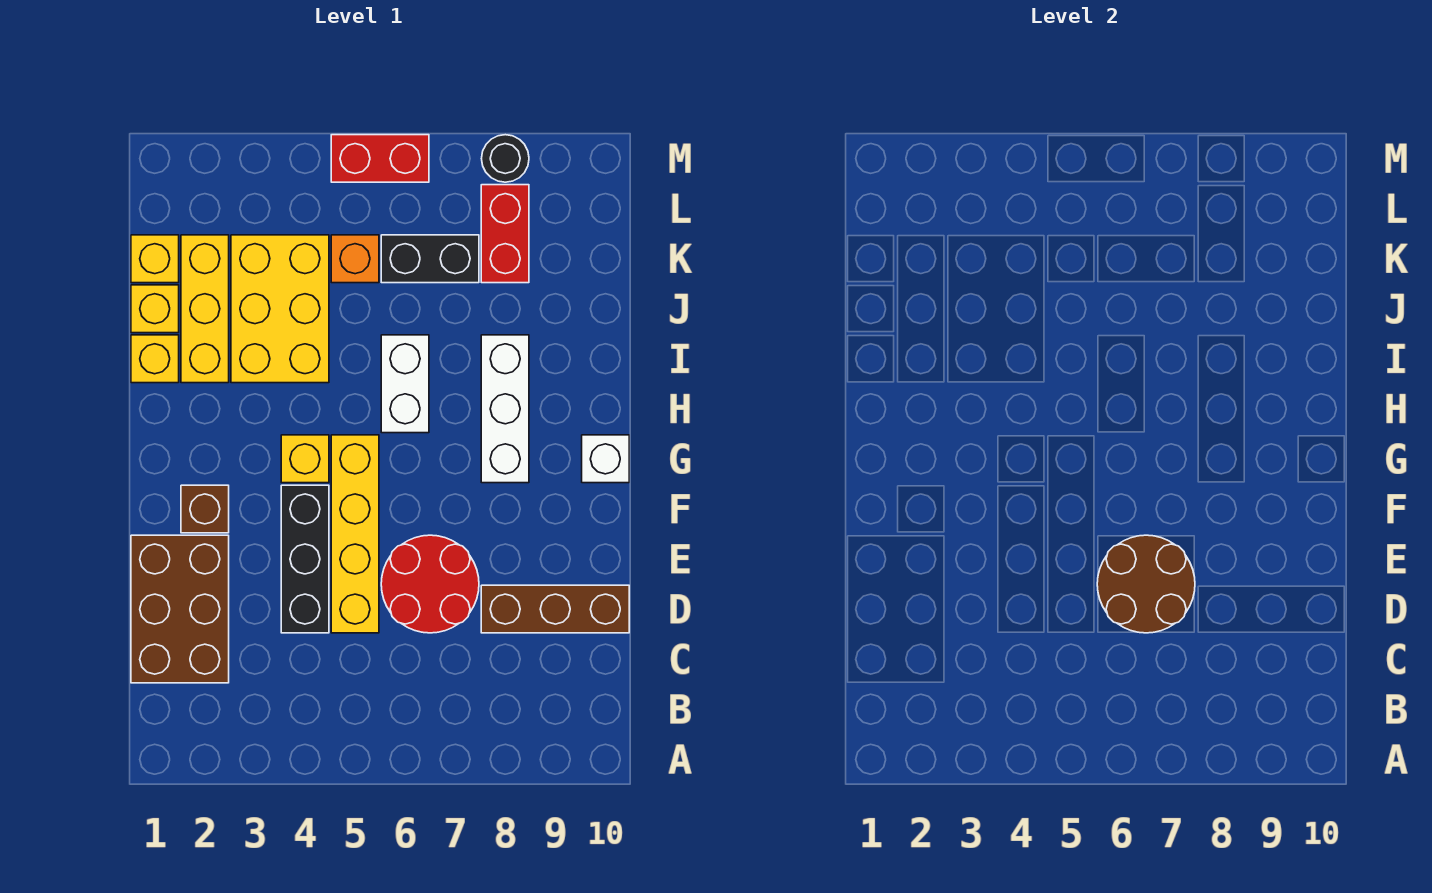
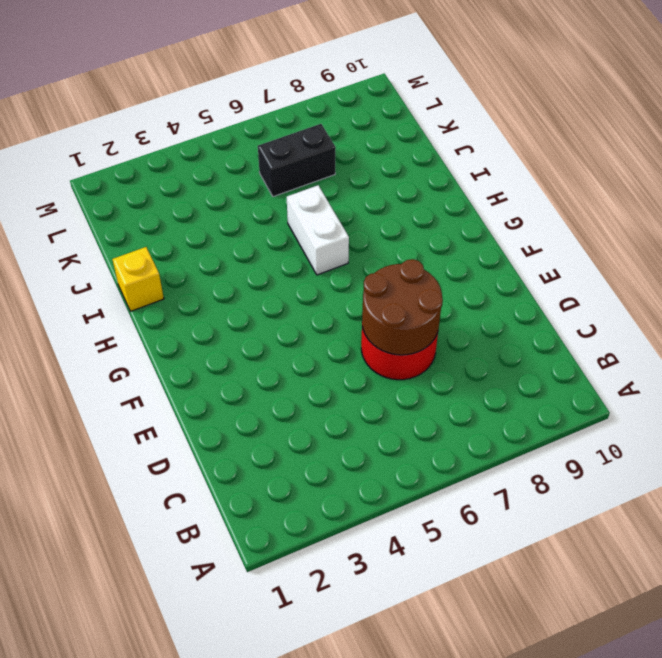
none -> brown 2x3 brick [131,535,229,683]
none -> black 1x3 brick [281,485,329,633]
none -> yellow 1x4 brick [331,435,379,633]

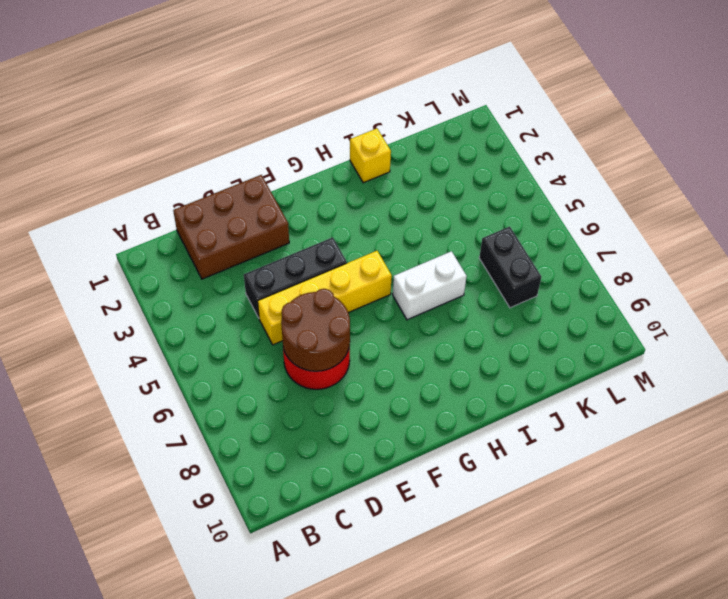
none -> brown 1x3 brick [481,585,629,633]
none -> brown 1x1 brick [181,485,229,533]
none -> yellow 1x1 brick [281,435,329,483]

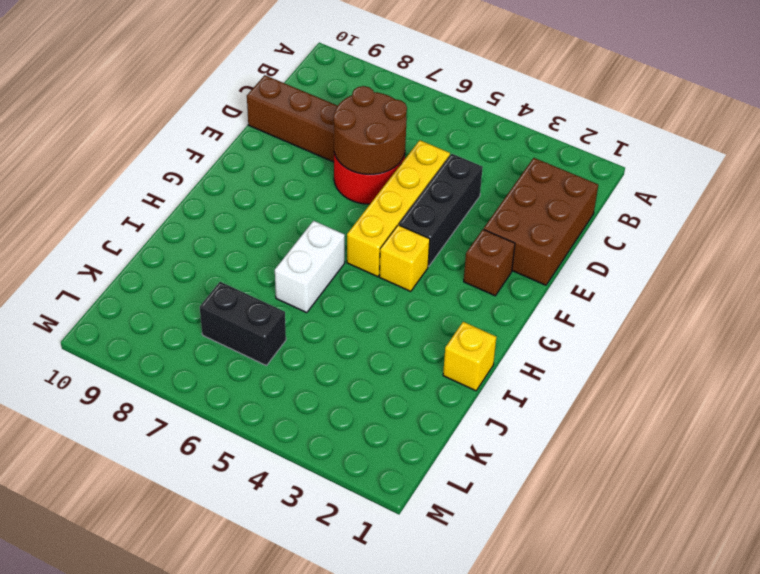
none -> white 1x3 brick [481,335,529,483]
none -> white 1x1 brick [582,435,629,483]
none -> yellow 1x3 brick [181,235,229,383]

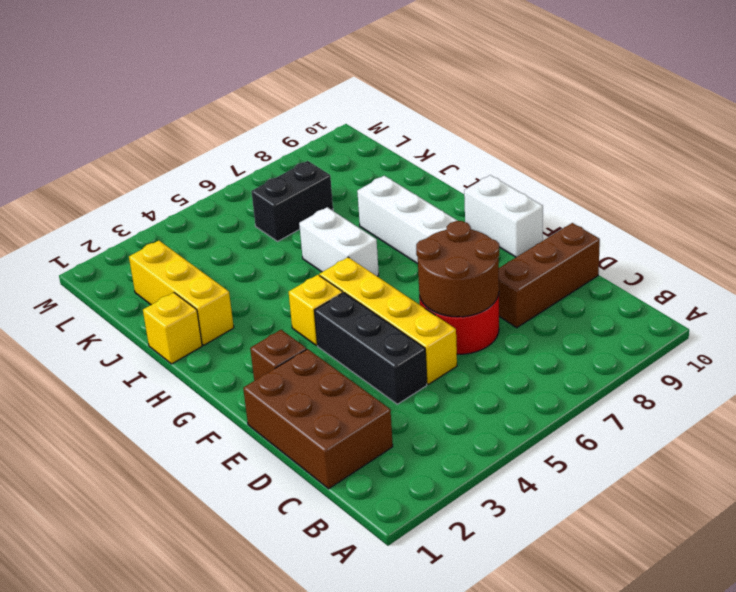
white 1x2 brick [464,175,543,257] -> white 1x1 brick [582,435,629,483]
none -> yellow 2x3 brick [231,235,329,383]
none -> yellow 1x1 brick [131,285,179,333]
none -> yellow 1x1 brick [131,235,179,283]

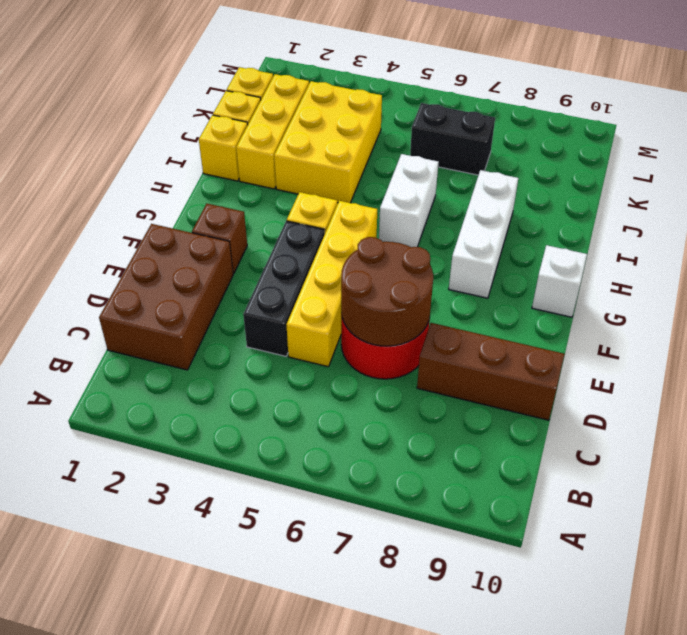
none -> orange 1x1 brick [331,235,379,283]
none -> red 1x2 brick [481,185,529,283]
none -> red 1x2 brick [331,135,429,182]

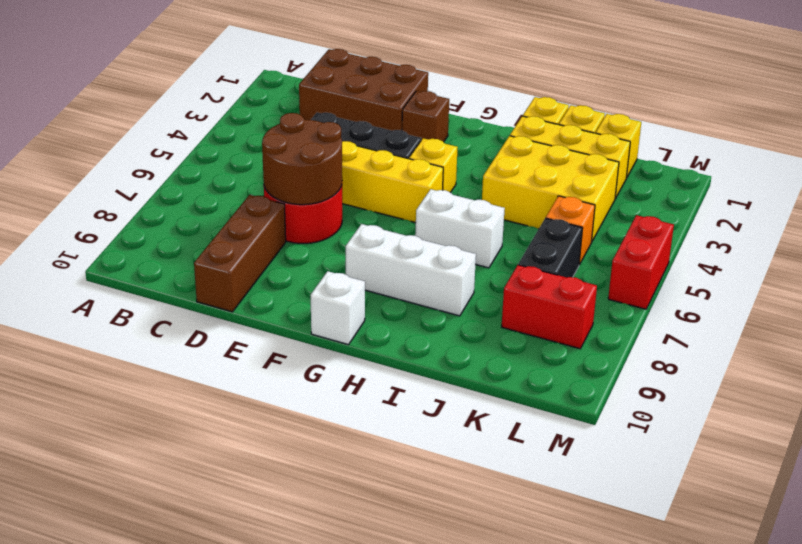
none -> black 1x1 round brick [482,135,529,182]

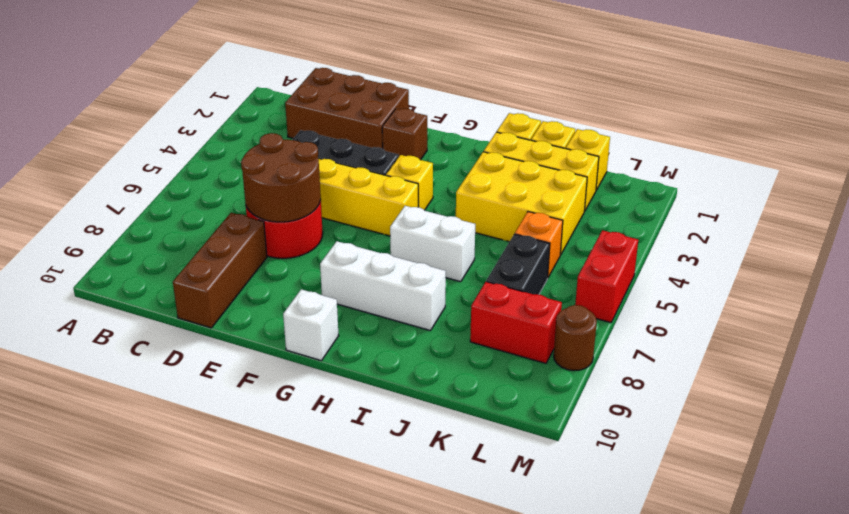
brown 1x1 round brick [554,305,597,371] -> black 1x1 round brick [482,135,529,182]

